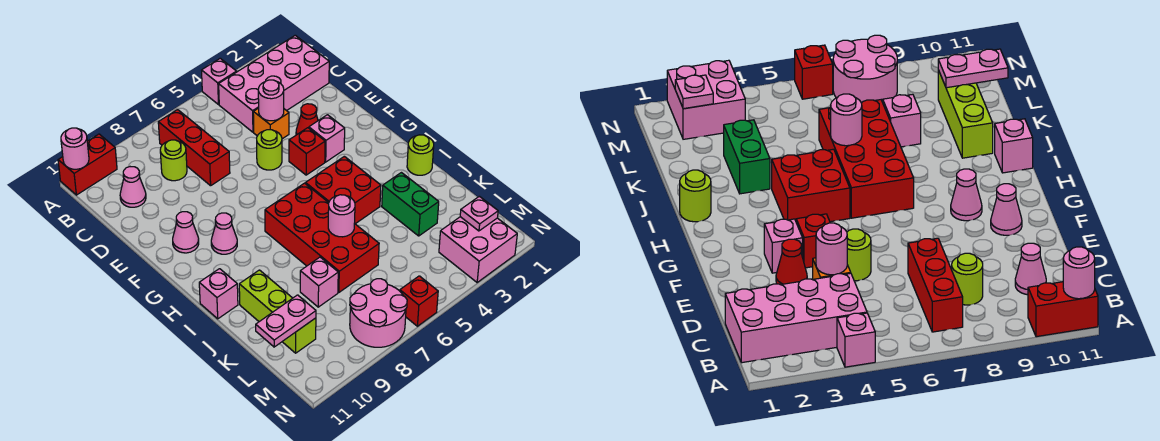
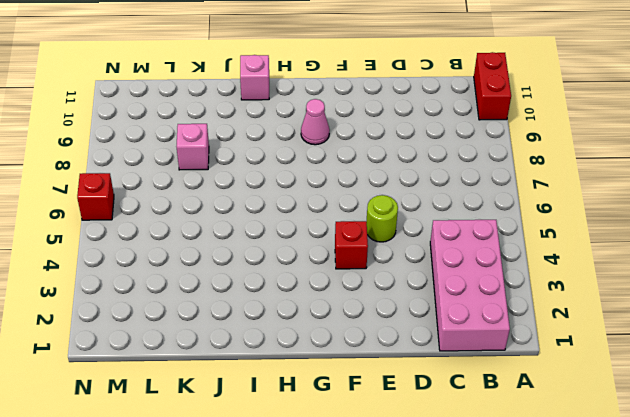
none -> pink 1x1 brick [202,58,237,104]
none -> red 1x3 brick [158,110,230,186]
none -> lime 1x1 round brick [160,140,187,181]

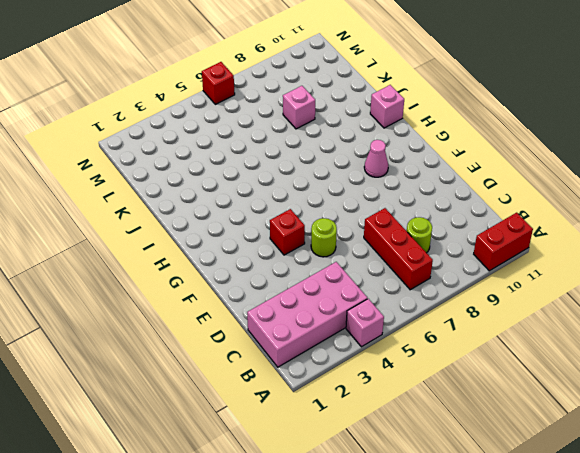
none -> pink 1x1 cone [120,167,146,207]
none -> orange 1x1 brick [253,108,289,139]
none -> red 1x1 cone [296,104,318,135]

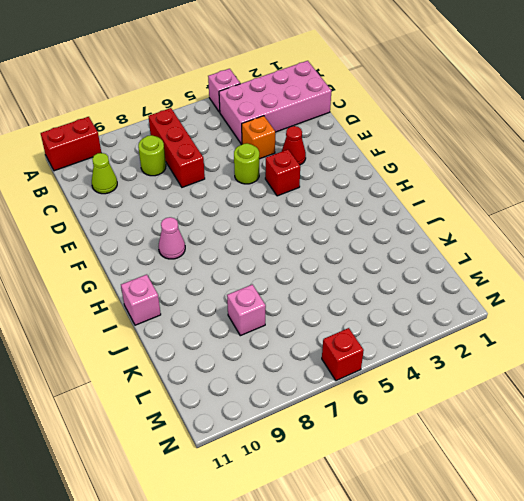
lime 1x1 cone [92,153,117,194] -> pink 1x1 cone [120,167,146,207]
none -> pink 1x1 brick [309,115,345,162]
none -> pink 1x1 cone [173,212,199,253]
none -> red 2x2 brick [306,156,381,224]

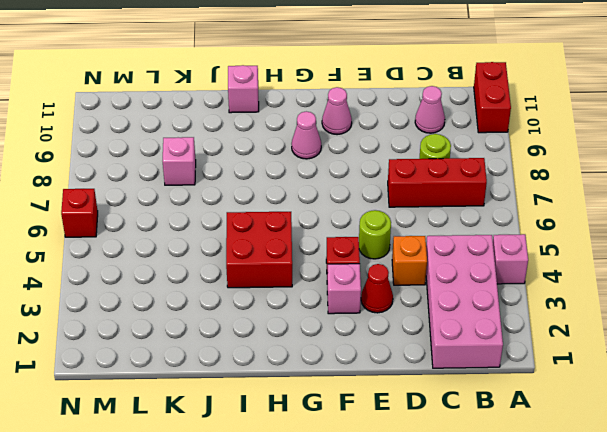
none -> red 2x4 brick [265,183,379,292]
none -> lime 1x1 round brick [407,135,434,175]
none -> green 1x2 brick [382,173,439,236]

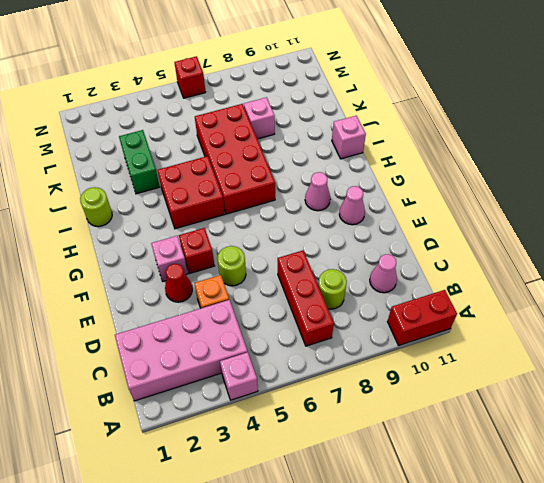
none -> lime 1x3 brick [239,270,316,353]
none -> pink 2x2 brick [439,217,517,282]
none -> pink 2x2 round brick [350,279,407,347]

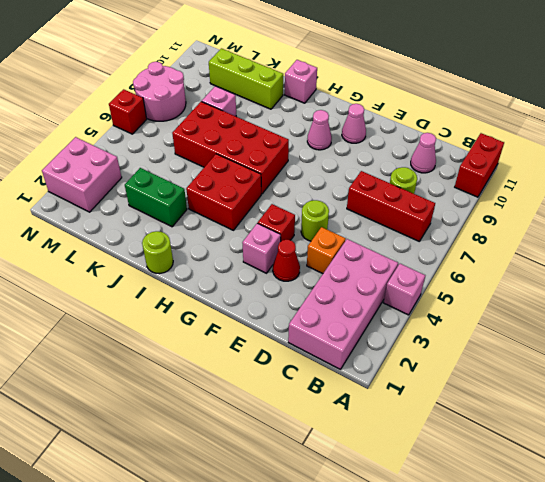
none -> pink 1x1 round brick [61,128,89,169]
none -> pink 1x1 round brick [258,80,284,121]
none -> pink 1x1 round brick [328,195,355,237]

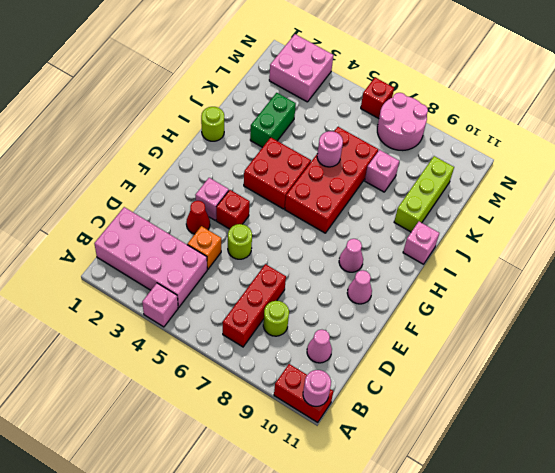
none -> pink 1x1 round brick [258,80,284,121]
none -> pink 1x2 plate [256,295,316,347]
none -> pink 1x1 plate [460,196,498,231]

